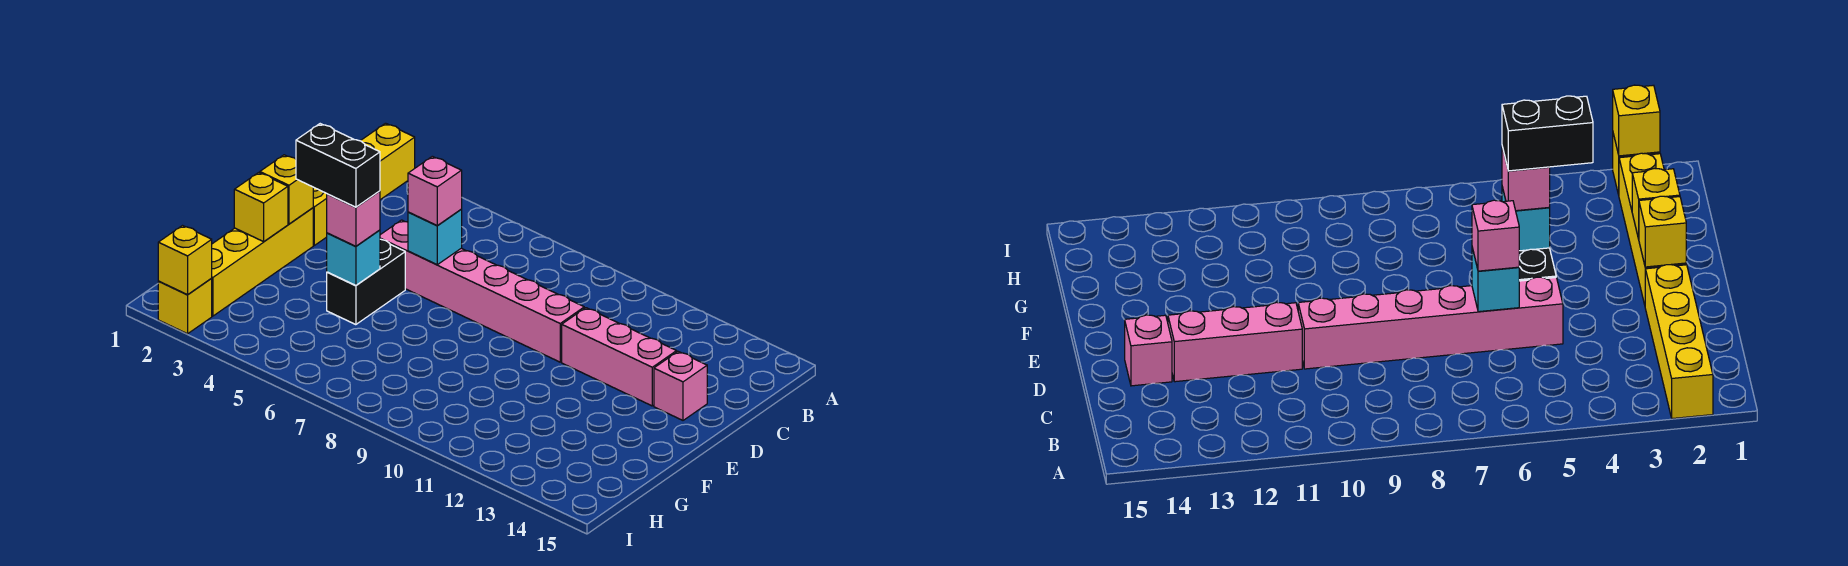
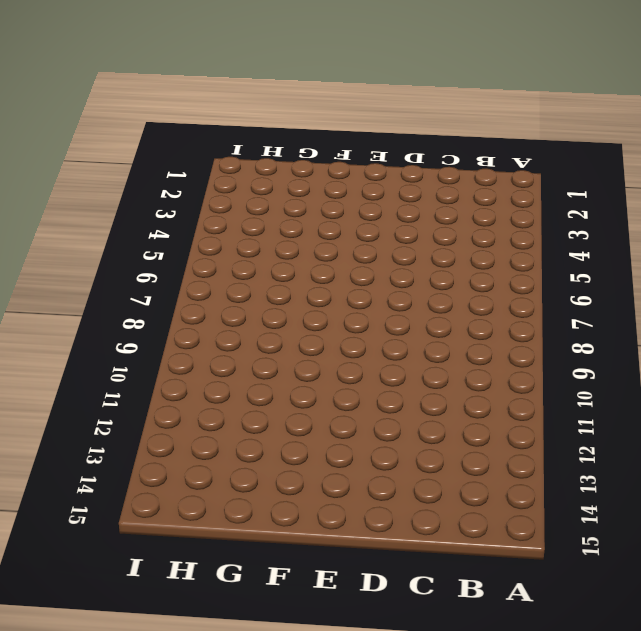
none -> yellow 1x4 brick [313,123,415,245]
none -> pink 1x6 brick [380,220,584,362]
none -> pink 1x3 brick [562,308,677,406]

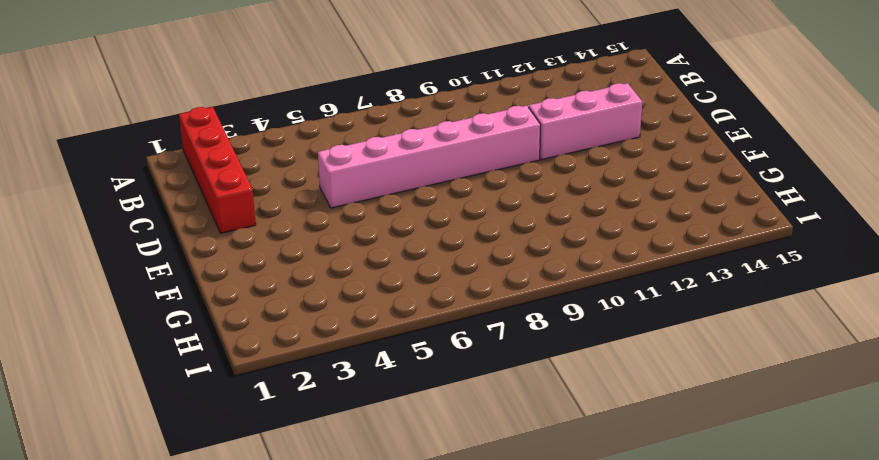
red 1x4 brick [179,107,256,233] -> yellow 1x4 brick [313,123,415,245]
none -> pink 1x1 brick [654,352,707,420]
none -> yellow 1x4 brick [211,208,313,316]
none -> black 1x2 brick [327,239,405,325]

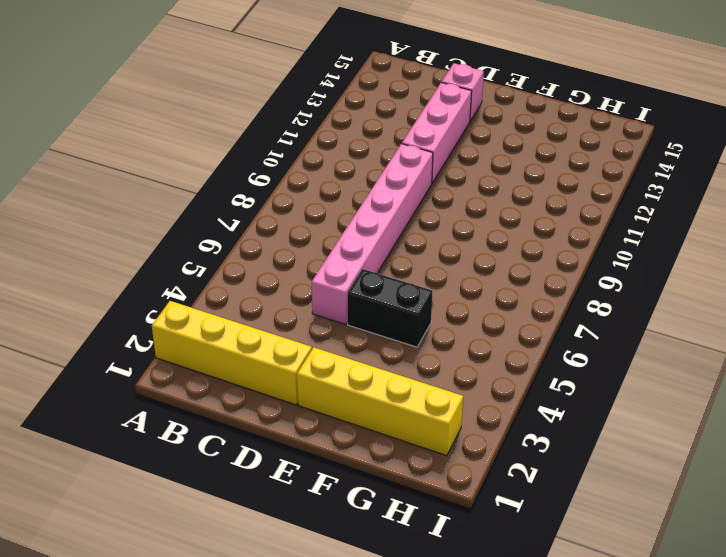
none -> yellow 1x1 brick [158,279,212,334]
none -> cyan 1x1 brick [408,210,462,265]
none -> yellow 1x1 brick [260,155,313,224]

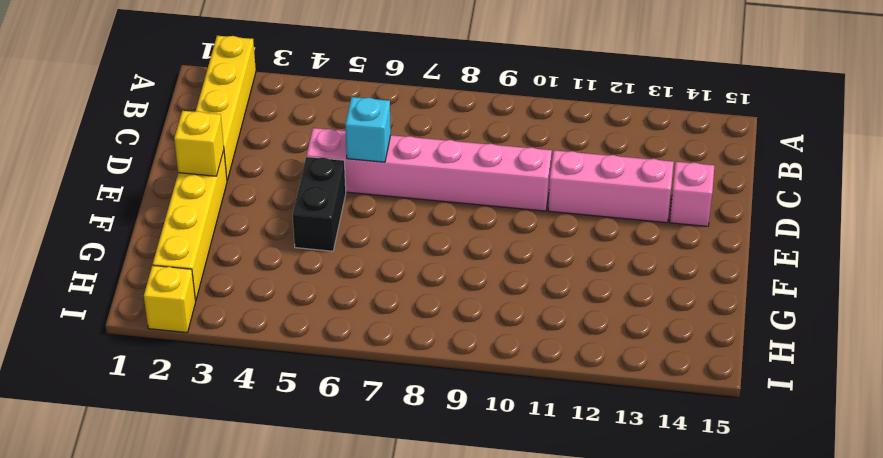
none -> yellow 1x1 brick [234,173,288,242]
none -> cyan 1x1 brick [327,230,380,286]
none -> yellow 1x1 brick [158,226,212,295]

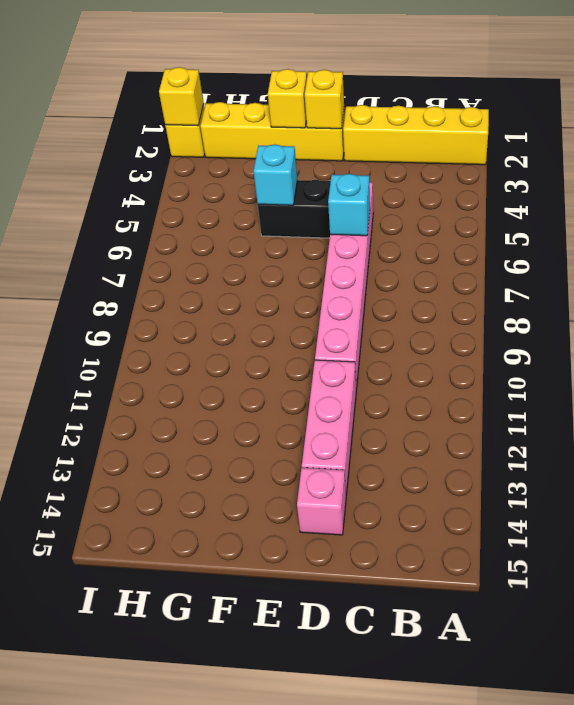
none -> pink 1x1 brick [408,156,462,226]
none -> pink 1x1 brick [327,191,380,246]
none -> black 1x2 brick [296,124,380,207]

